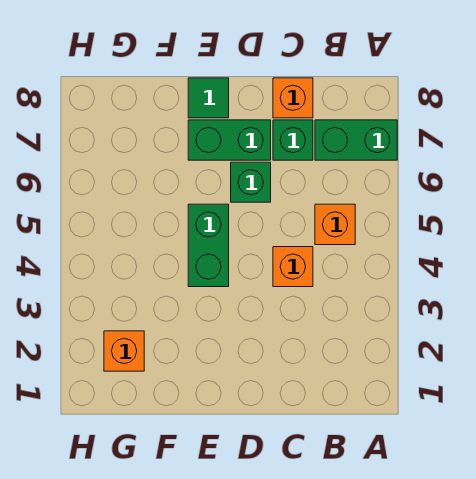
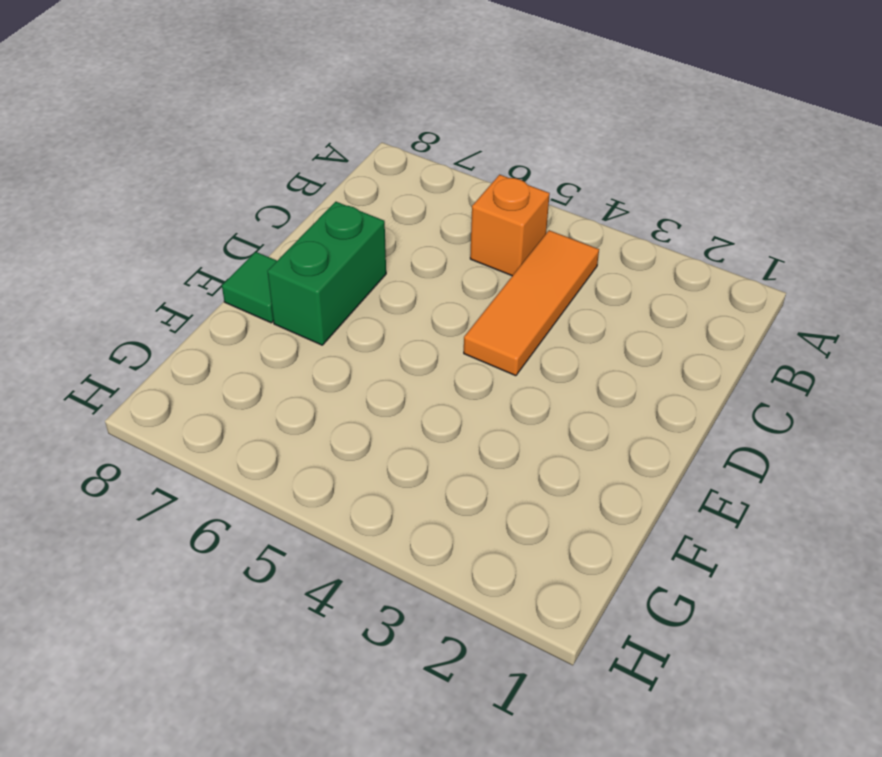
orange 1x3 tile [464,230,599,376] -> orange 1x1 brick [273,247,313,287]
none -> green 1x2 brick [315,120,397,160]
none -> green 1x1 brick [273,120,313,160]

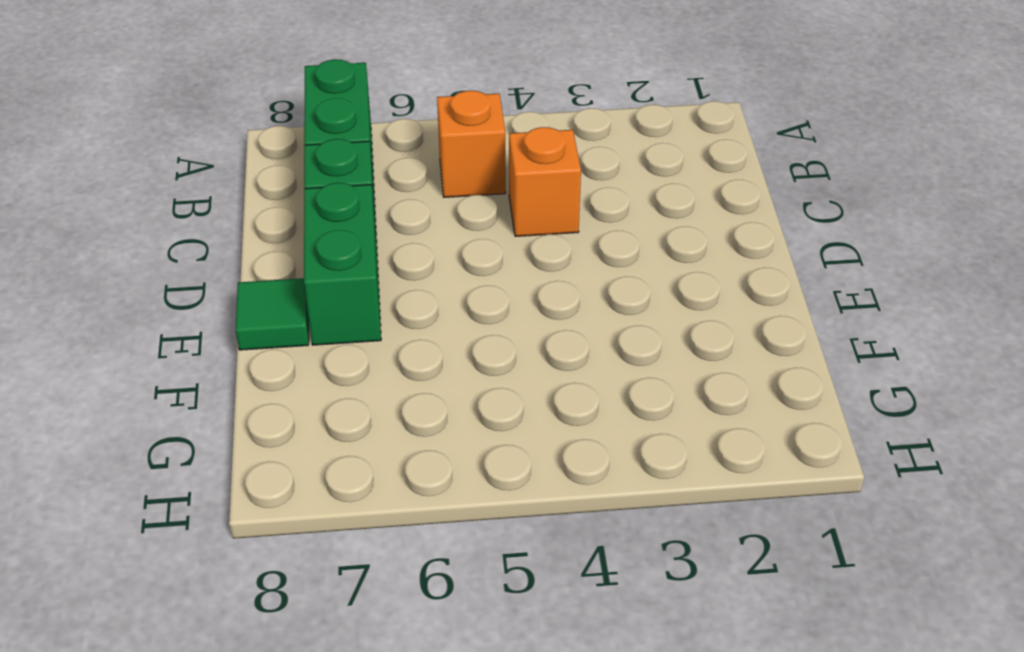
none -> orange 1x1 brick [273,78,313,118]
none -> green 1x1 brick [231,162,271,202]

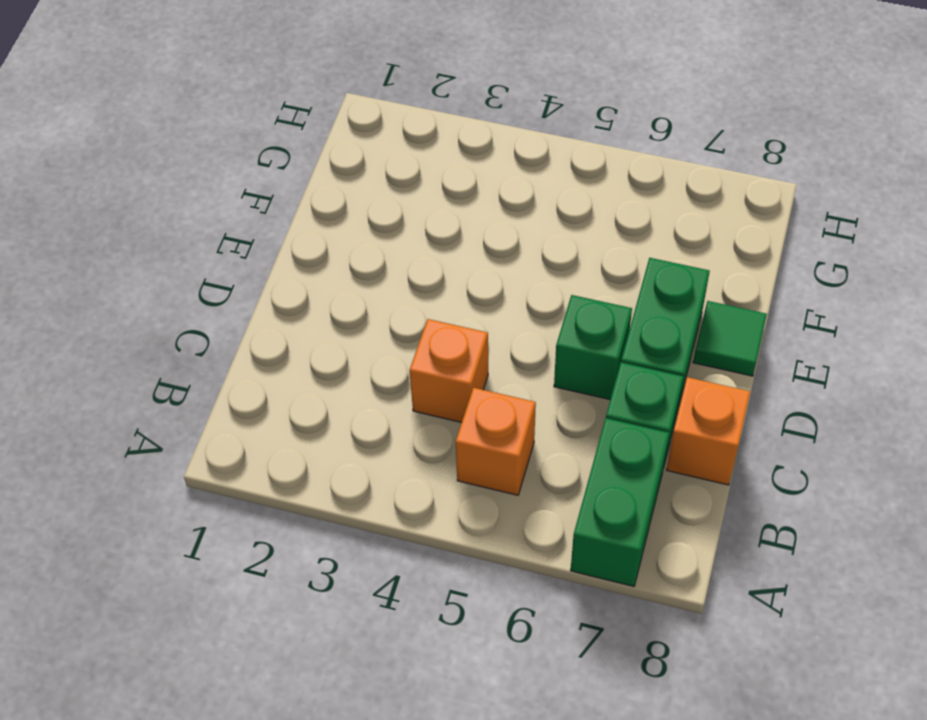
none -> green 1x2 brick [188,204,229,287]
none -> orange 1x1 brick [104,331,144,371]

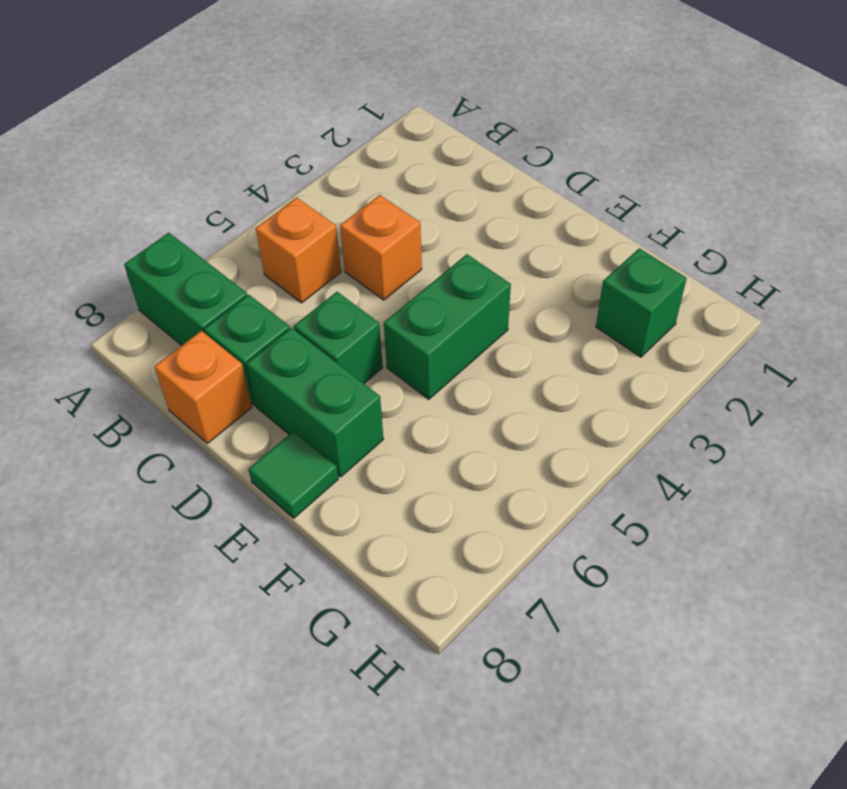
green 1x1 brick [596,248,687,357] -> orange 1x1 brick [104,331,144,371]

